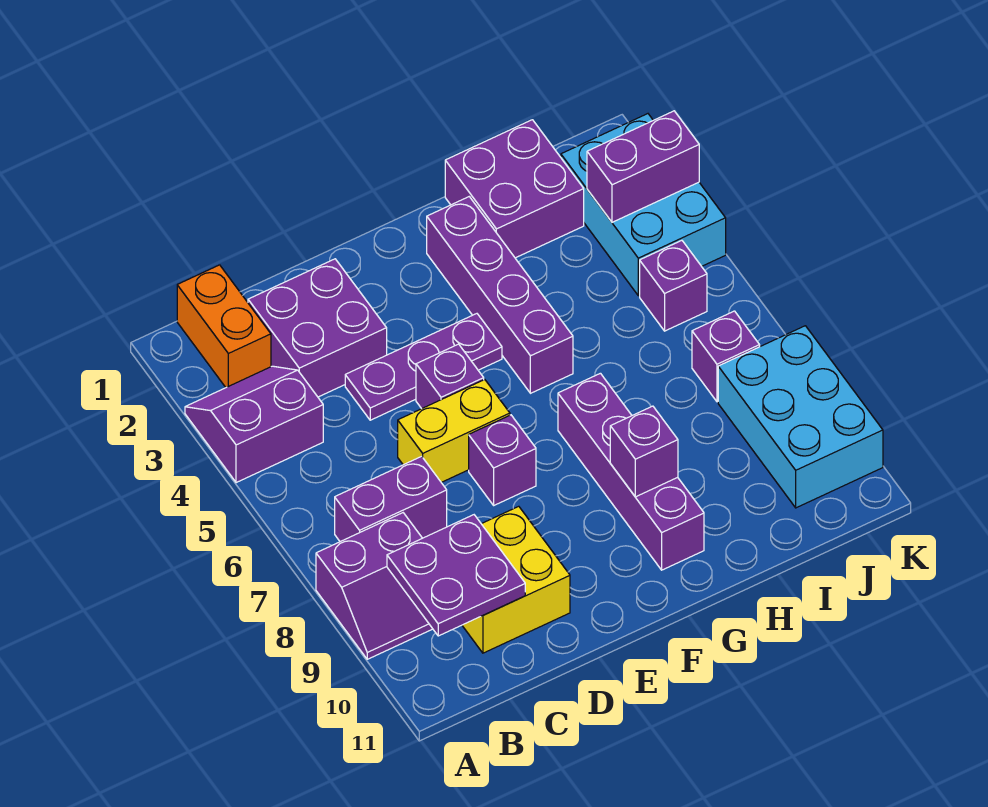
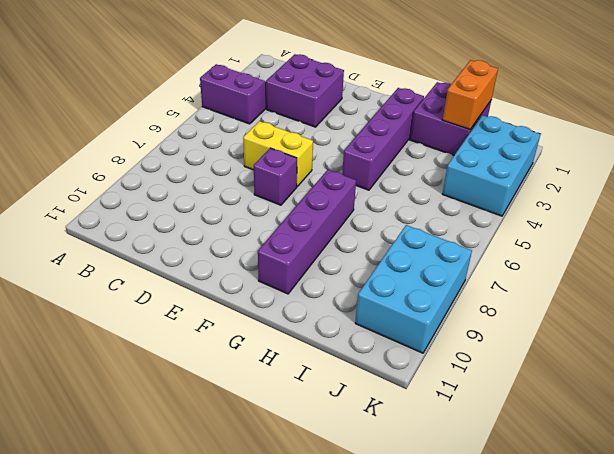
orange 1x2 brick [443,60,498,129] -> orange 1x2 brick moved to [177,265,271,387]
none -> purple 2x2 slope [316,513,432,659]
none -> purple 1x2 brick [335,456,447,542]
none -> yellow 2x2 brick [462,506,570,653]

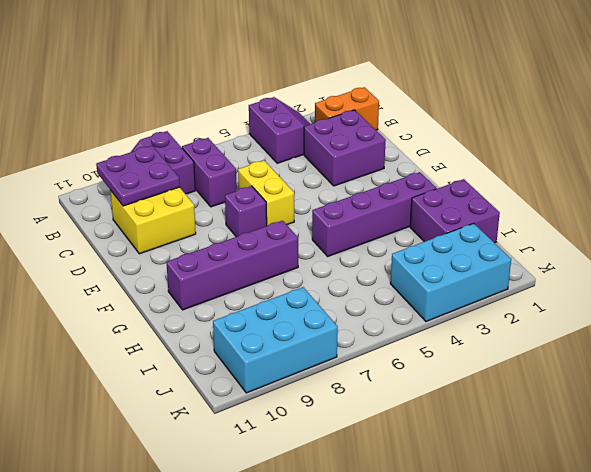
none -> purple 1x3 plate [345,314,502,420]
none -> purple 1x1 brick [416,344,484,409]
none -> purple 1x1 brick [640,241,707,331]

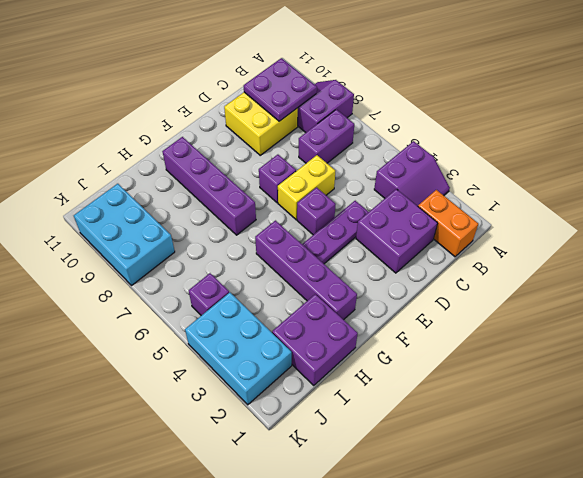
none -> purple 1x1 brick [692,311,760,402]
none -> purple 1x1 brick [610,406,678,497]
none -> purple 1x2 brick [587,111,699,222]

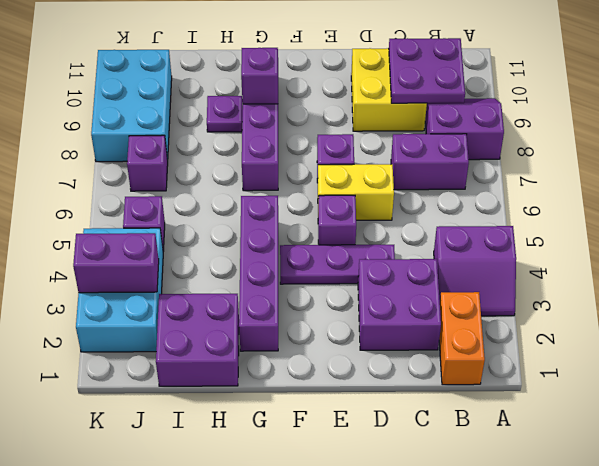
purple 1x1 plate [207,96,242,132] -> none

